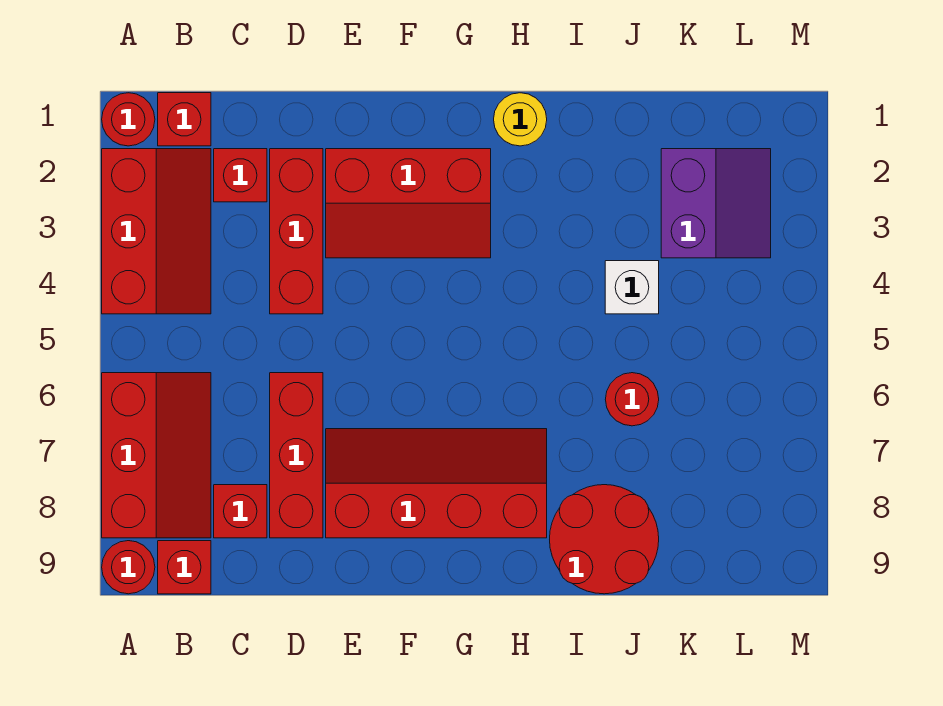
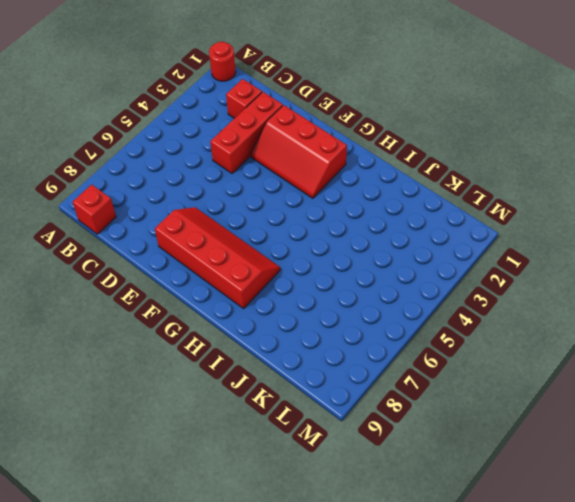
none -> red 2x3 slope [102,149,211,314]
none -> red 2x3 slope [102,373,211,538]
none -> red 1x1 round brick [102,541,155,594]

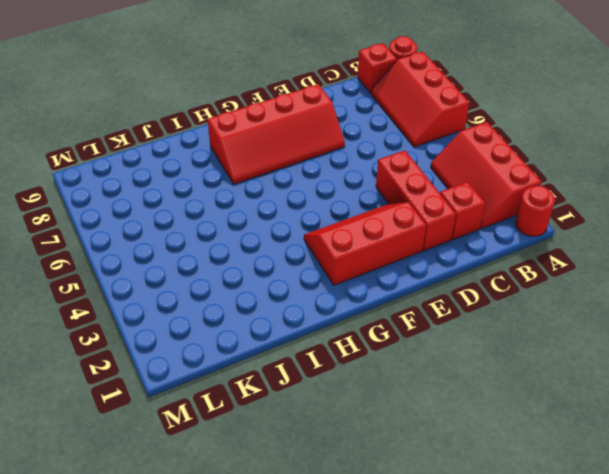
none -> red 1x1 brick [158,93,211,146]
none -> red 1x1 brick [214,485,267,538]
none -> red 1x3 brick [270,373,323,538]

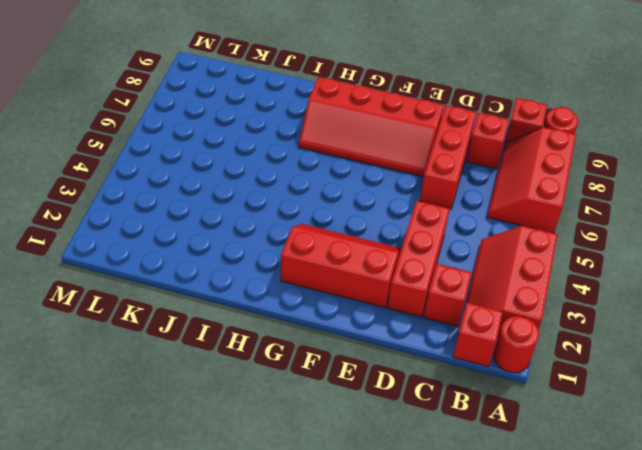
none -> yellow 1x1 round brick [494,93,547,146]
none -> red 2x2 round brick [550,485,659,594]
none -> white 1x1 brick [605,261,659,314]

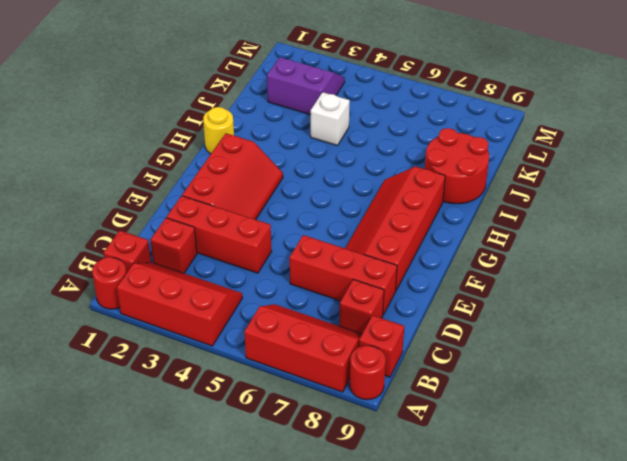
none -> red 1x1 round brick [605,373,659,426]

